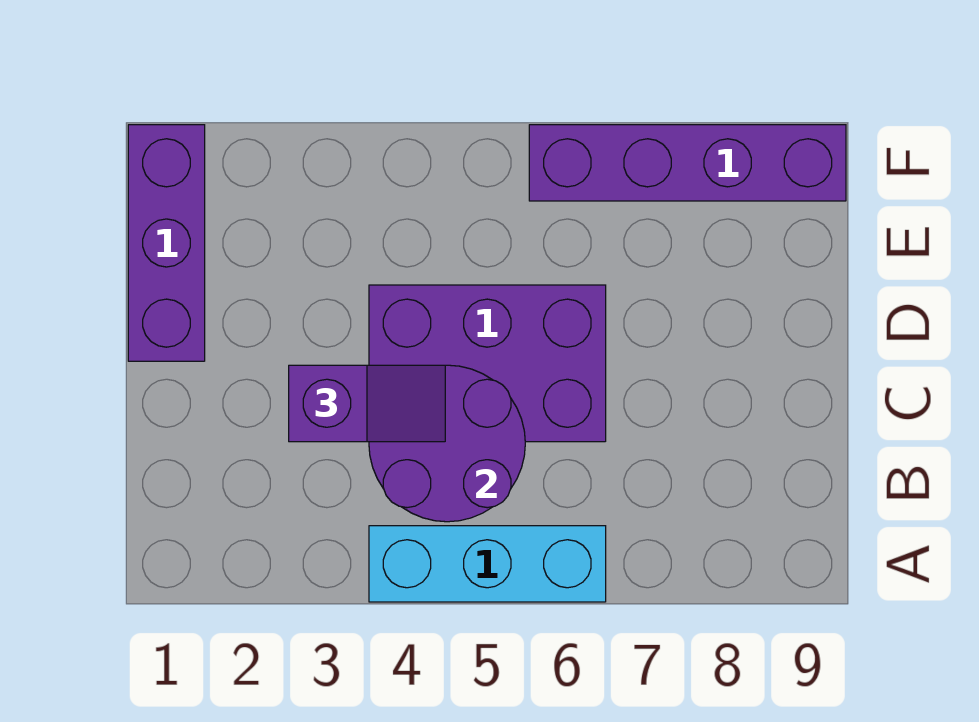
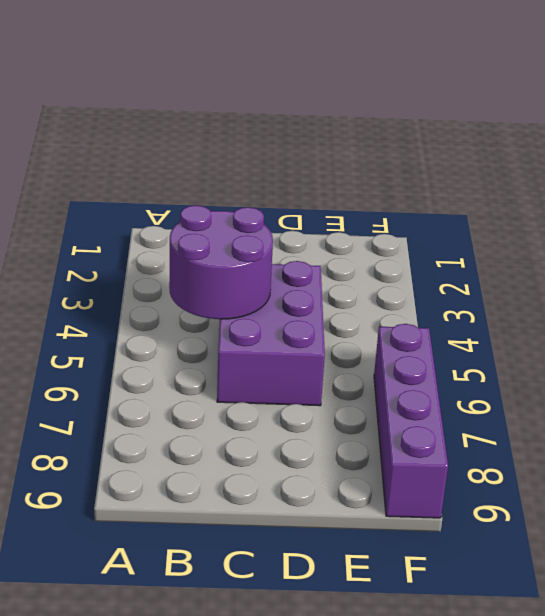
none -> cyan 1x3 brick [369,526,606,602]
none -> purple 1x3 brick [128,125,205,361]

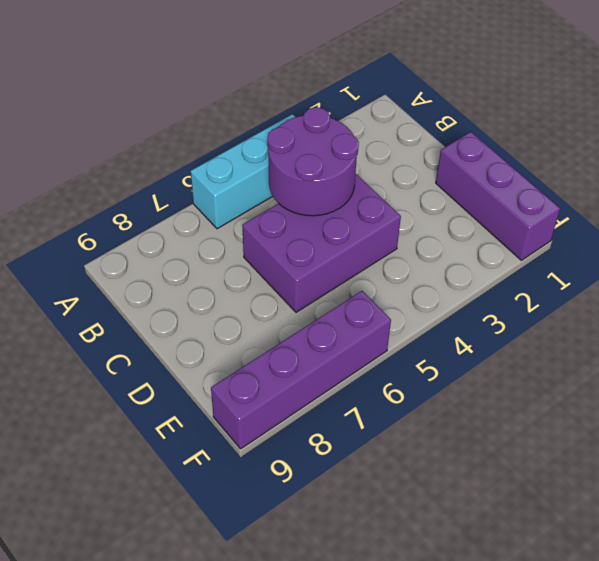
none -> purple 1x2 slope [289,365,445,442]

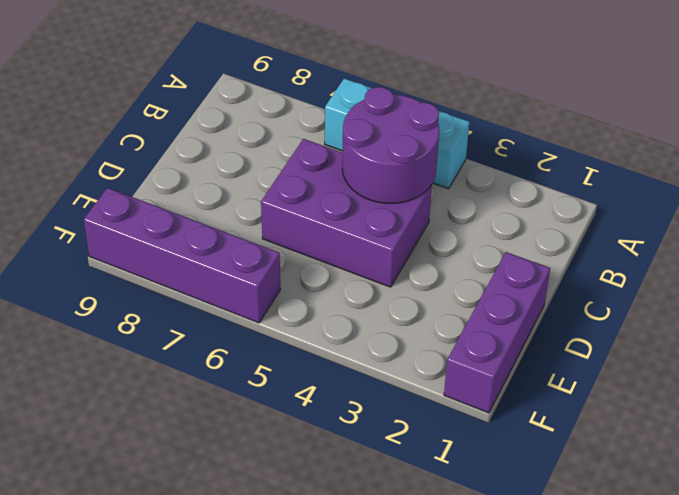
none -> purple 1x2 slope [289,365,445,442]

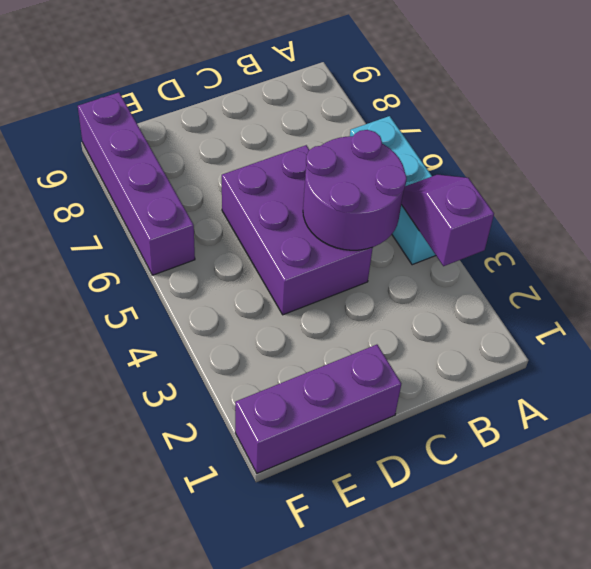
purple 1x2 slope [401,175,494,266] -> purple 1x2 slope moved to [289,365,445,442]

